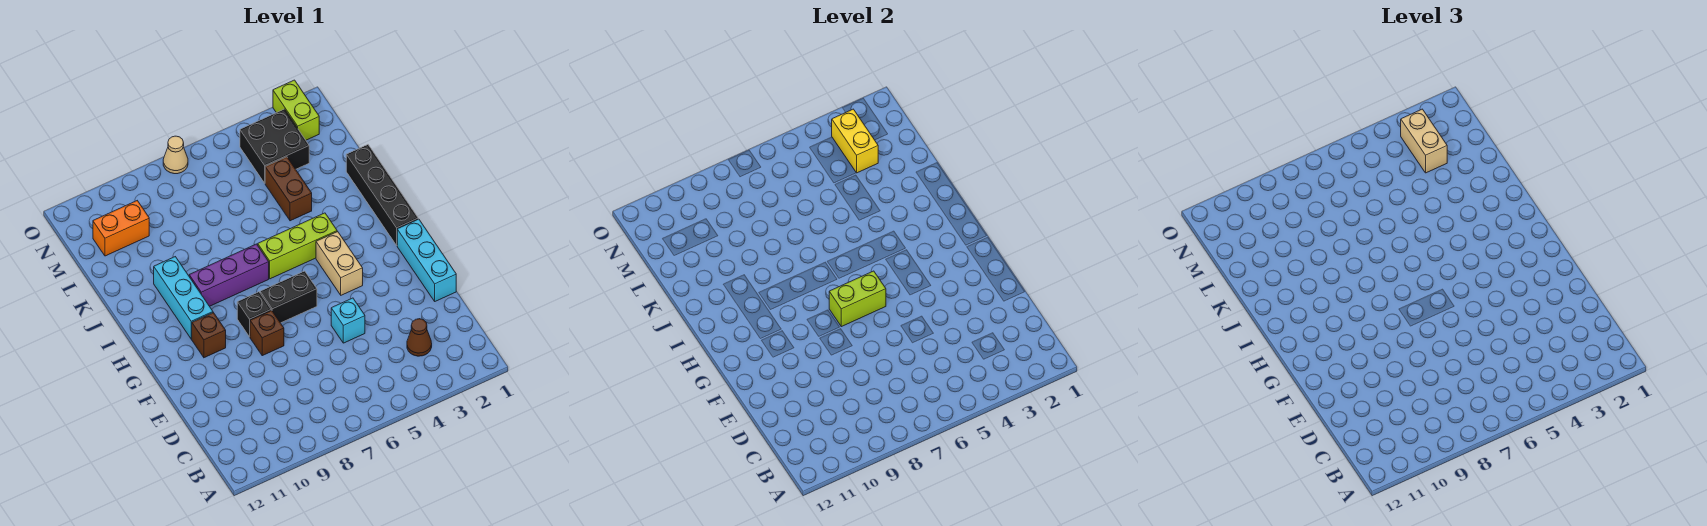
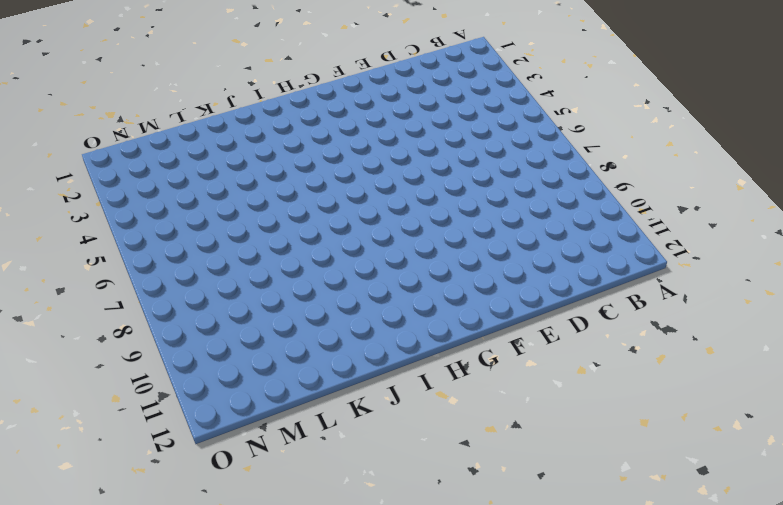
none -> brown 1x1 cone [407,319,432,356]
none -> cyan 1x3 brick [397,219,456,301]
none -> cyan 1x1 brick [331,298,365,343]

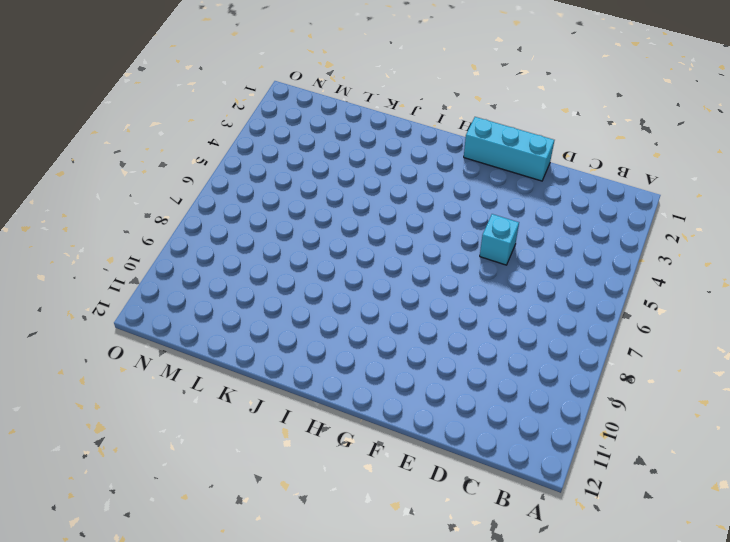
none -> brown 1x1 cone [407,319,432,356]
none -> brown 1x1 brick [250,310,284,356]
none -> tan 1x2 brick [316,232,363,295]

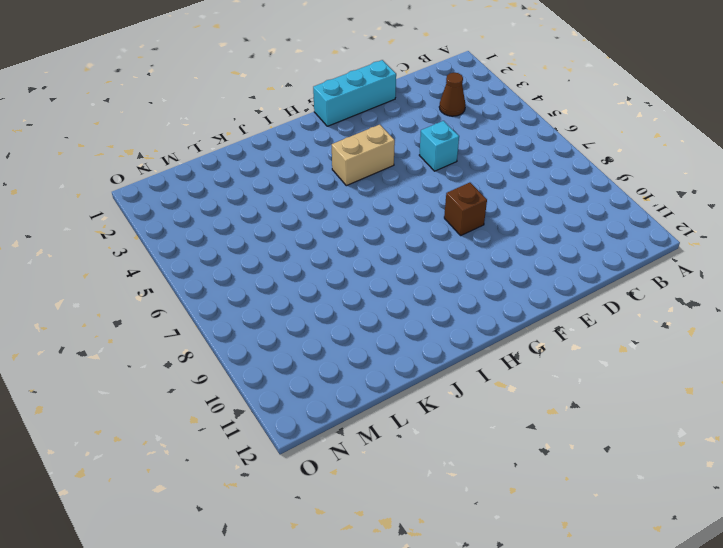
none -> black 1x2 brick [260,271,317,323]
none -> black 1x1 brick [237,292,271,337]
none -> brown 1x1 brick [192,313,226,358]

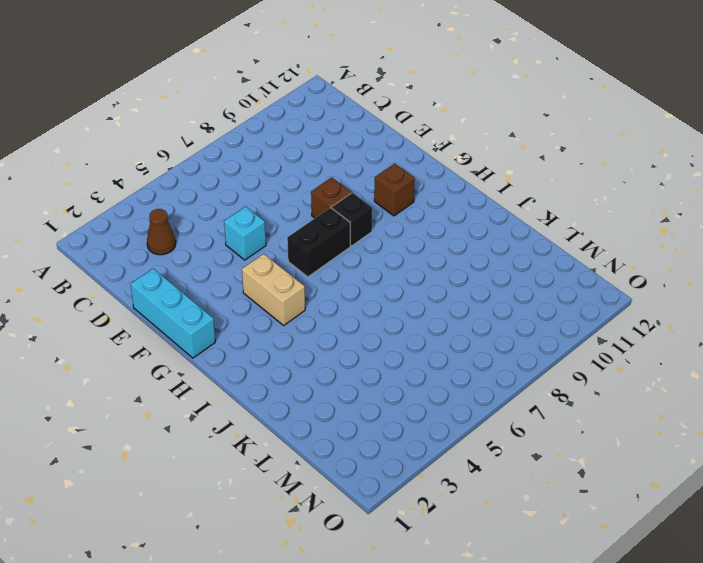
none -> black 1x4 brick [346,145,418,245]
none -> cyan 1x3 brick [154,257,213,339]
none -> lime 1x3 brick [258,213,337,279]

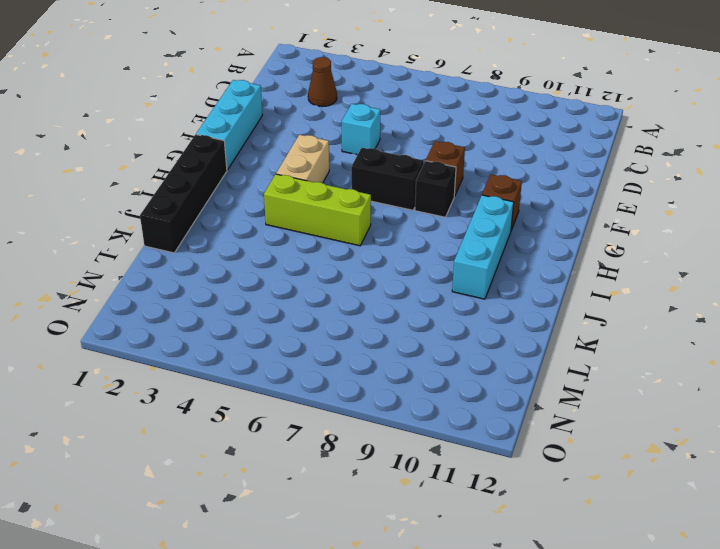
none -> purple 1x3 brick [189,244,269,306]
none -> brown 1x2 brick [265,157,312,221]
none -> black 2x2 brick [240,109,309,183]

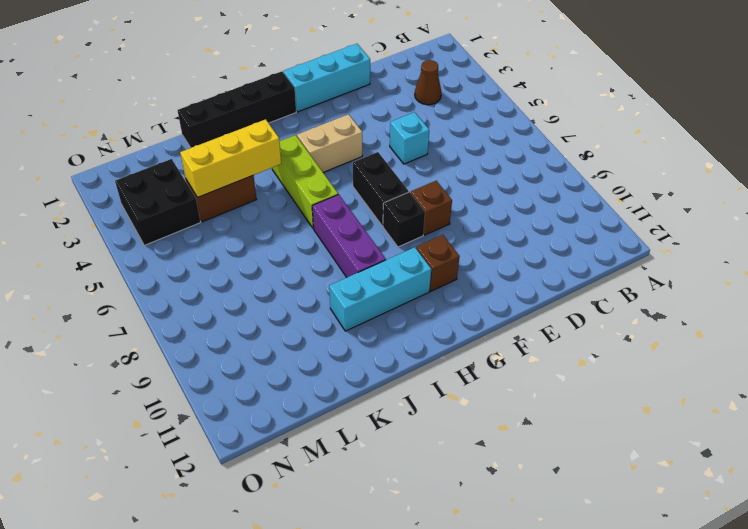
yellow 1x3 brick [180,119,281,198] -> none
none -> orange 1x2 brick [93,201,149,256]
none -> lime 1x2 brick [273,80,319,140]
none -> tan 1x1 cone [163,136,188,174]

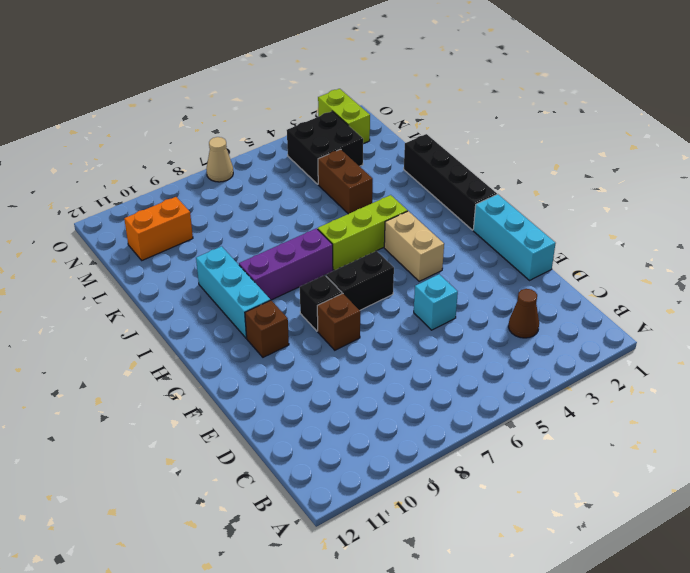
none -> lime 1x2 brick [829,271,886,327]
none -> yellow 1x2 brick [832,109,878,173]
none -> tan 1x2 brick [1401,109,1447,173]

